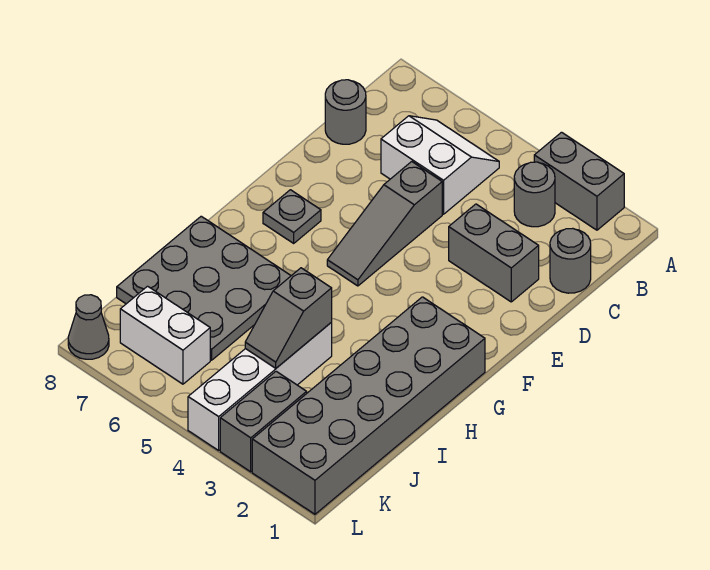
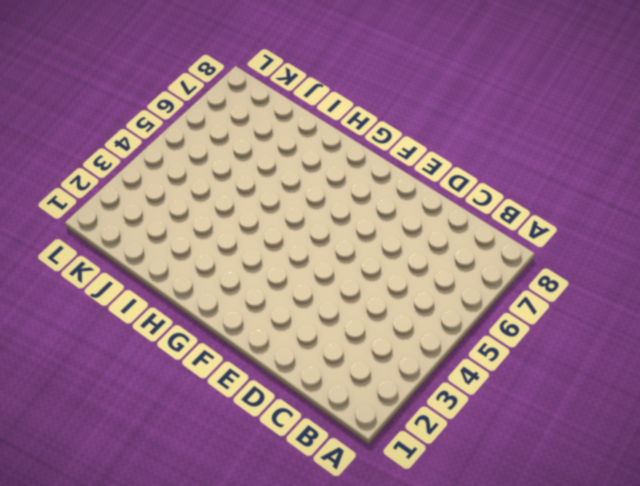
none -> grey 1x2 brick [534,132,624,230]
none -> grey 1x1 round brick [514,162,555,227]
none -> white 2x2 slope [381,116,499,214]

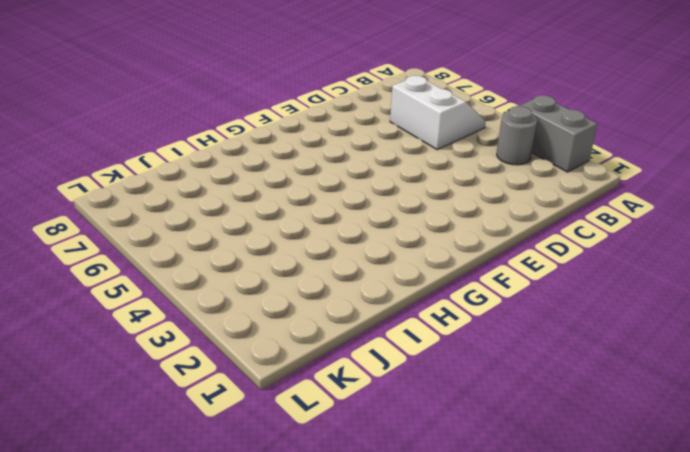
none -> grey 1x1 round brick [550,228,591,293]
none -> grey 1x1 round brick [325,80,366,144]
none -> grey 1x2 brick [449,204,539,302]

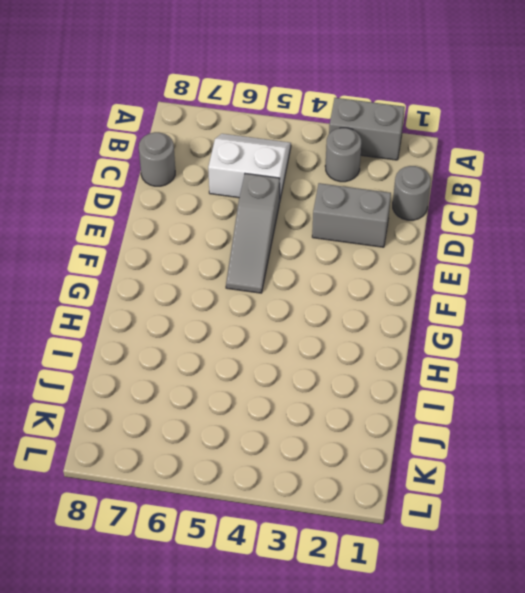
none -> grey 1x1 plate [263,190,321,243]
none -> grey 2x6 brick [252,297,485,514]
none -> grey 3x3 plate [117,216,291,360]

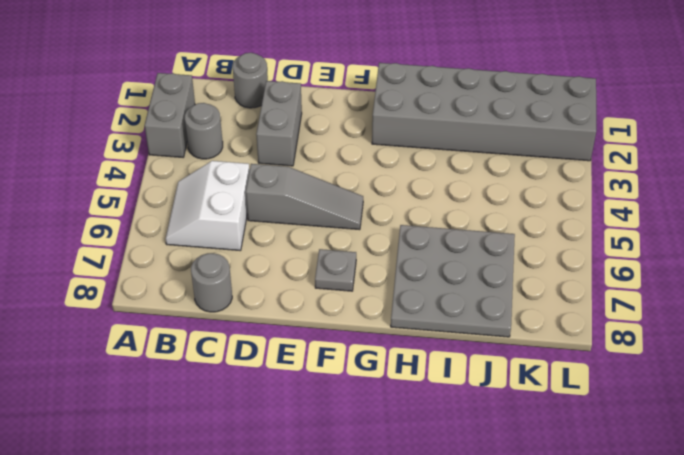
none -> white 1x4 brick [188,323,332,450]
none -> grey 1x2 brick [220,371,307,472]
none -> white 1x2 brick [120,286,210,384]

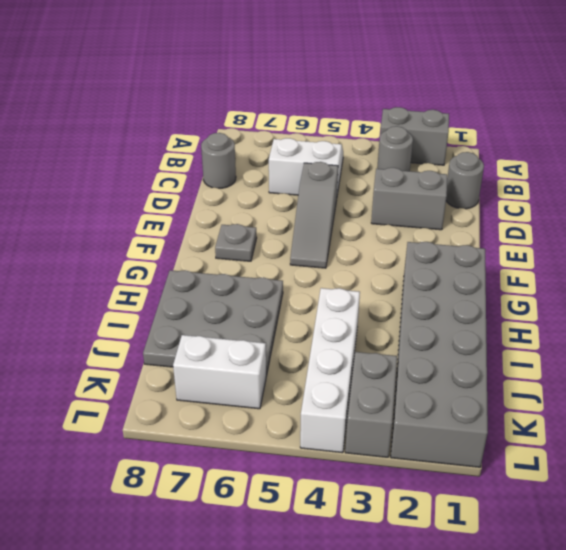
none -> grey 1x1 cone [68,295,109,359]
none -> grey 1x2 slope [245,268,332,368]

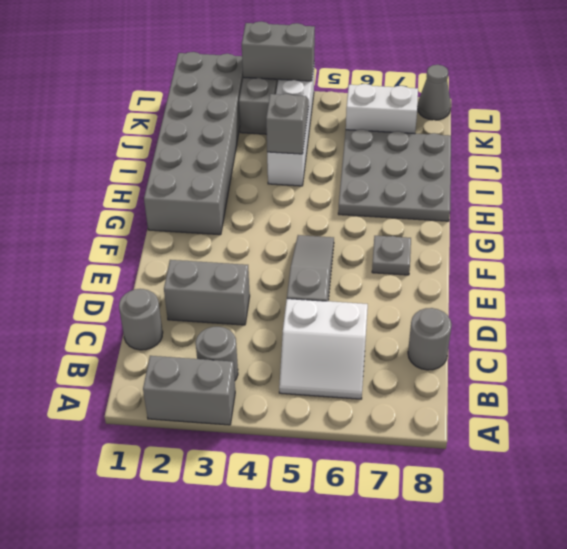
grey 1x2 brick [242,21,315,81] -> none

